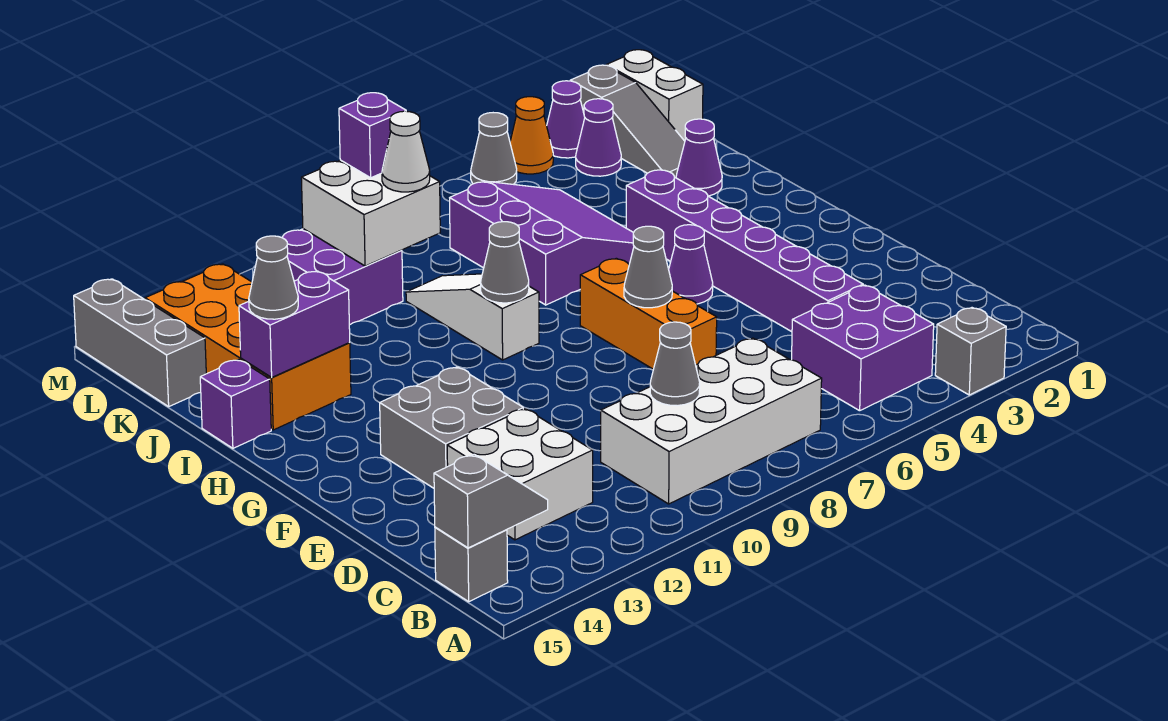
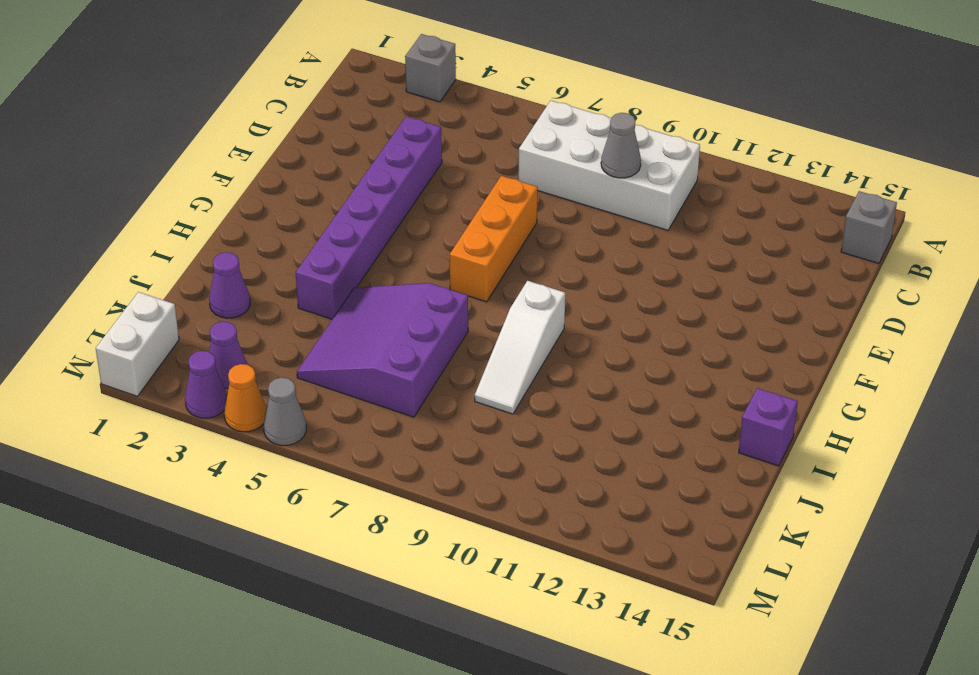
none -> purple 2x2 brick [792,285,934,411]
none -> white 2x2 brick [447,409,593,540]
none -> grey 2x2 brick [380,367,523,488]
none -> purple 1x1 cone [669,225,713,304]

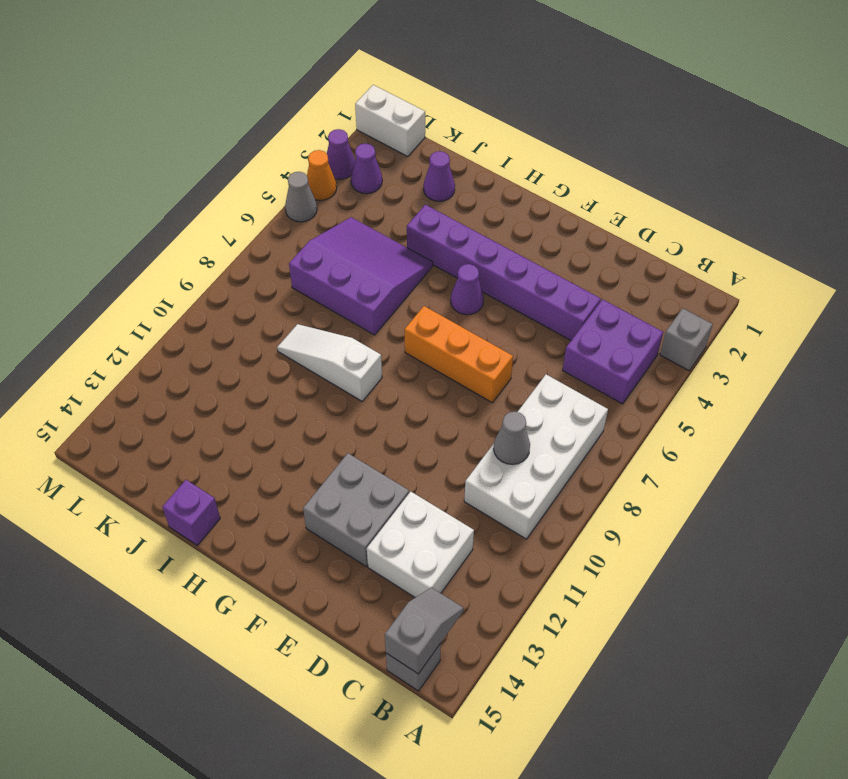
none -> orange 2x4 brick [145,264,351,430]
none -> grey 1x3 slope [570,65,685,178]
none -> purple 2x2 brick [282,229,403,325]
none -> grey 1x3 brick [74,279,206,407]

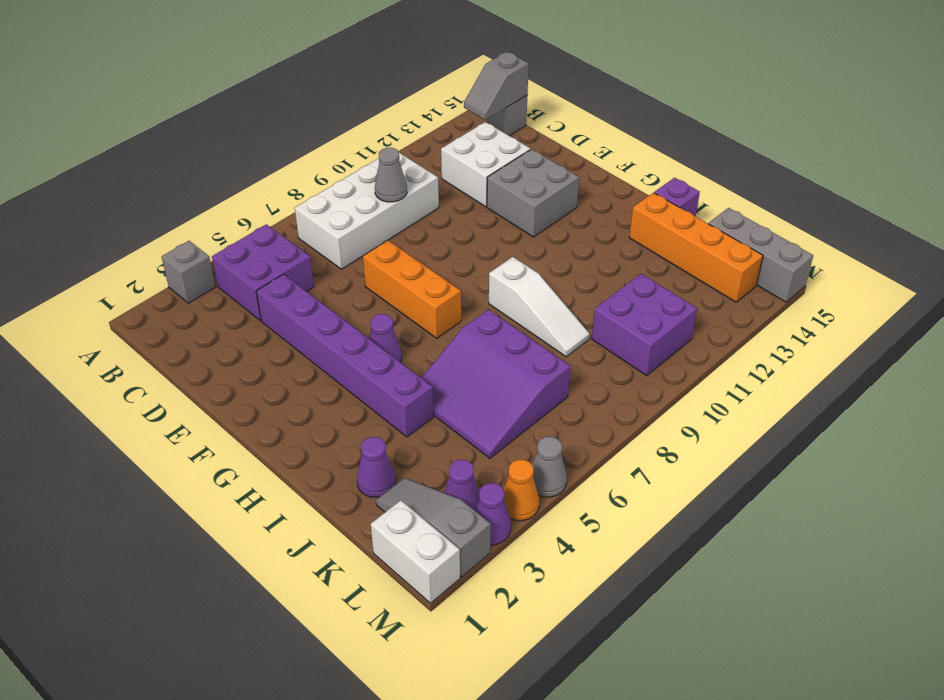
orange 1x4 brick [629,193,763,302] -> orange 2x4 brick [145,264,351,430]
none -> grey 1x1 cone [624,226,672,308]
none -> grey 1x1 cone [481,222,529,303]
none -> purple 1x2 brick [239,271,350,377]
none -> white 2x2 brick [301,160,440,266]

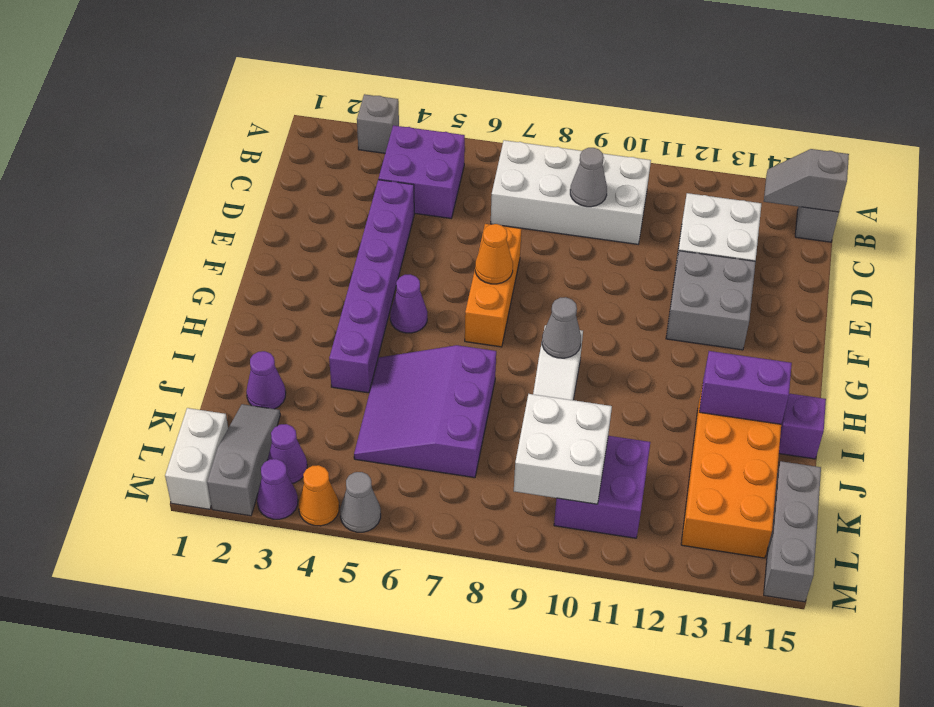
orange 1x1 cone [475,224,513,284] -> grey 1x1 cone [624,226,672,308]
none -> grey 1x1 cone [249,236,298,319]
none -> white 1x1 cone [382,111,430,192]
none -> purple 1x1 brick [339,93,406,178]

